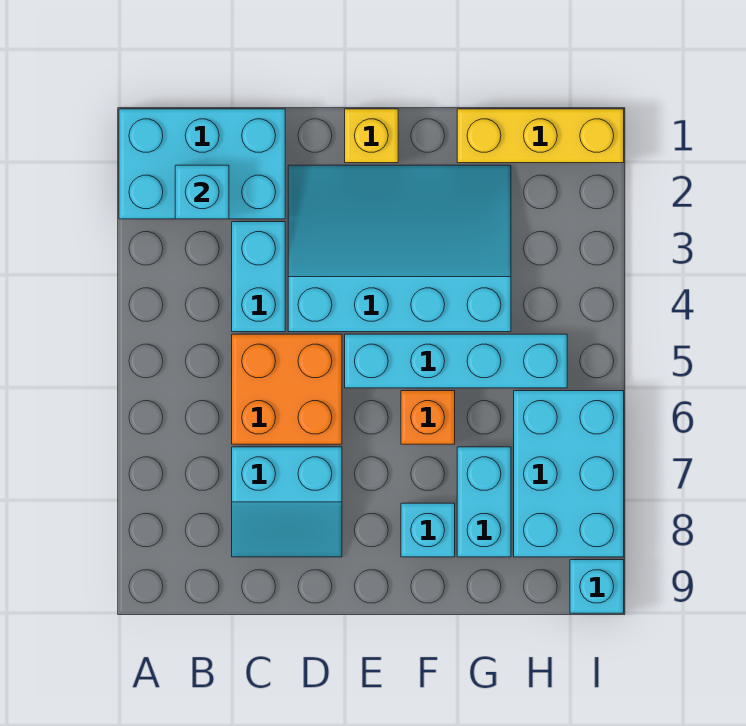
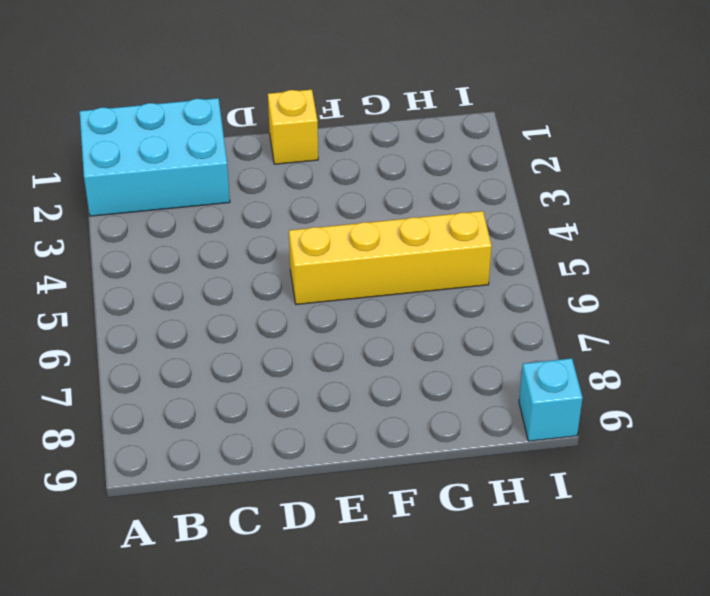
yellow 1x4 brick [289,211,492,305] -> cyan 1x4 brick [345,334,567,388]
none -> cyan 1x2 brick [232,222,285,332]
none -> orange 2x2 brick [232,334,342,444]
none -> cyan 2x2 slope [232,447,342,557]

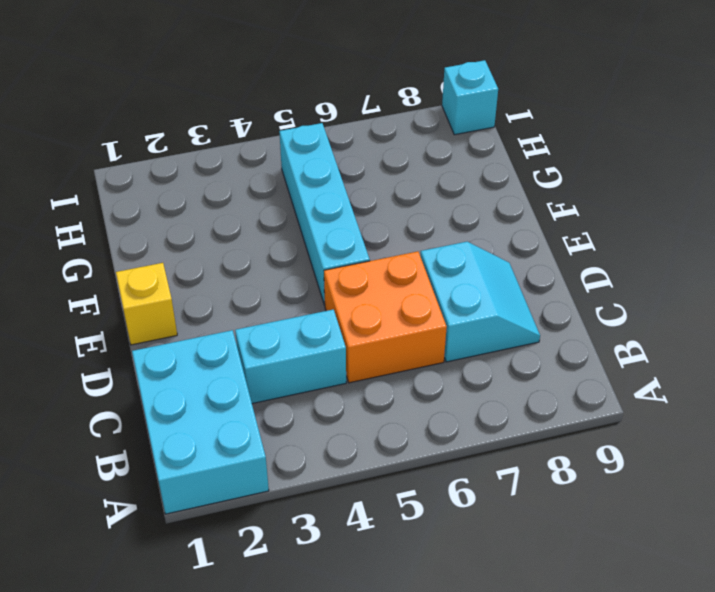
none -> cyan 3x4 slope [288,165,511,332]
none -> orange 1x1 brick [401,391,455,444]
none -> cyan 1x1 brick [401,503,455,557]

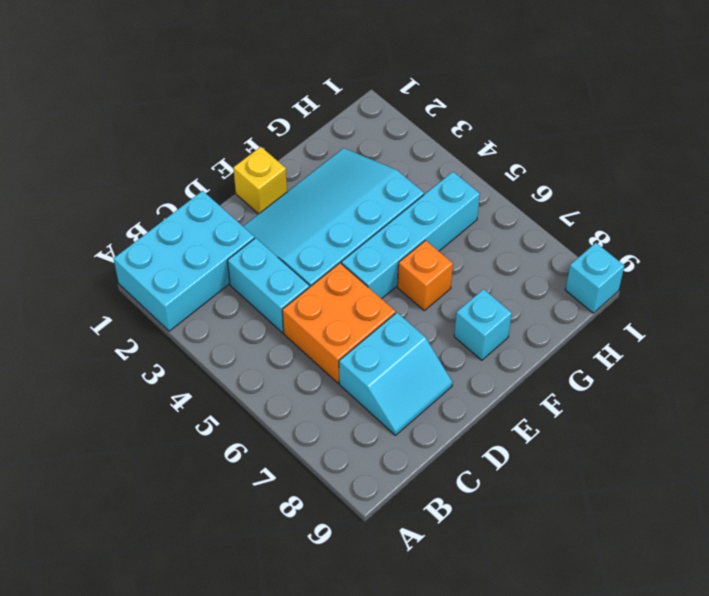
none -> yellow 1x3 brick [457,109,624,163]
none -> cyan 1x2 brick [457,447,511,557]
none -> cyan 2x3 brick [514,391,624,557]

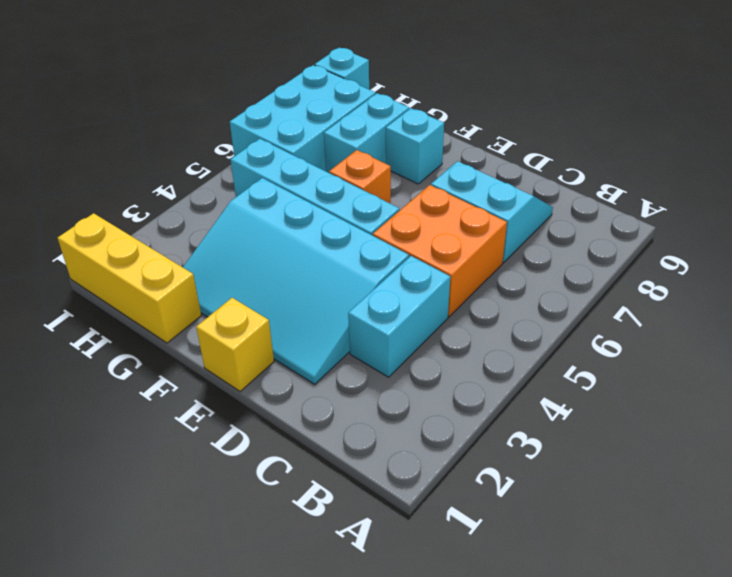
none -> cyan 2x3 brick [119,109,285,219]
none -> cyan 1x1 brick [175,165,229,219]

